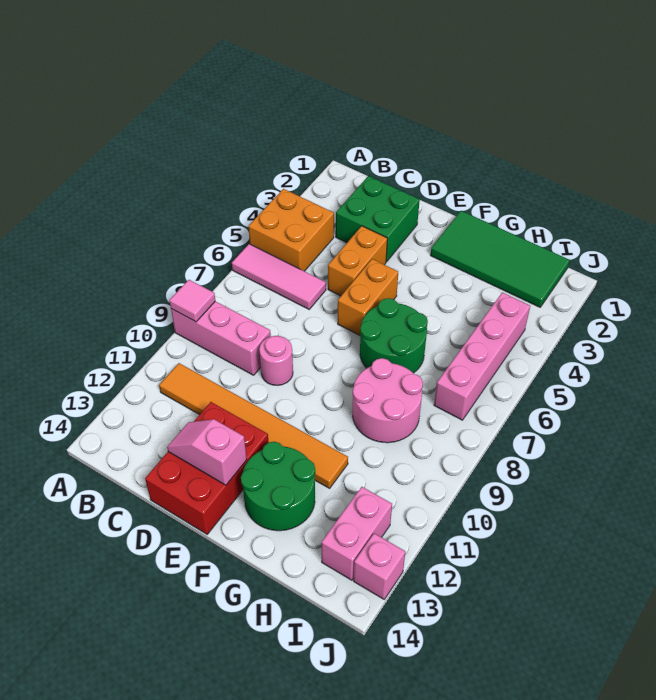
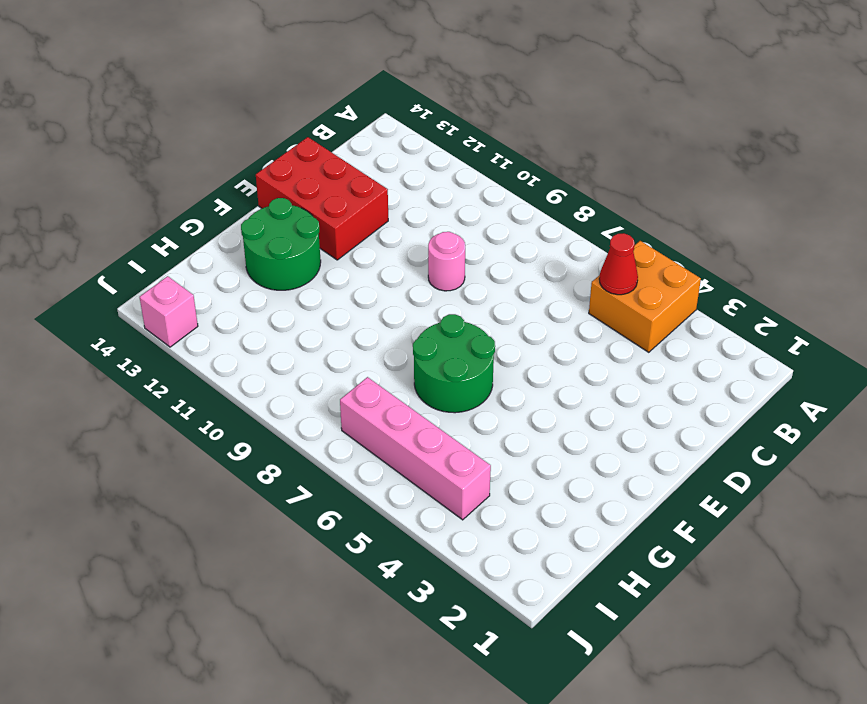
red 1x1 cone [599,233,638,295] -> none
none -> pink 1x3 tile [232,244,326,309]
none -> pink 1x3 brick [171,301,271,375]
none -> orange 1x6 tile [159,363,348,488]

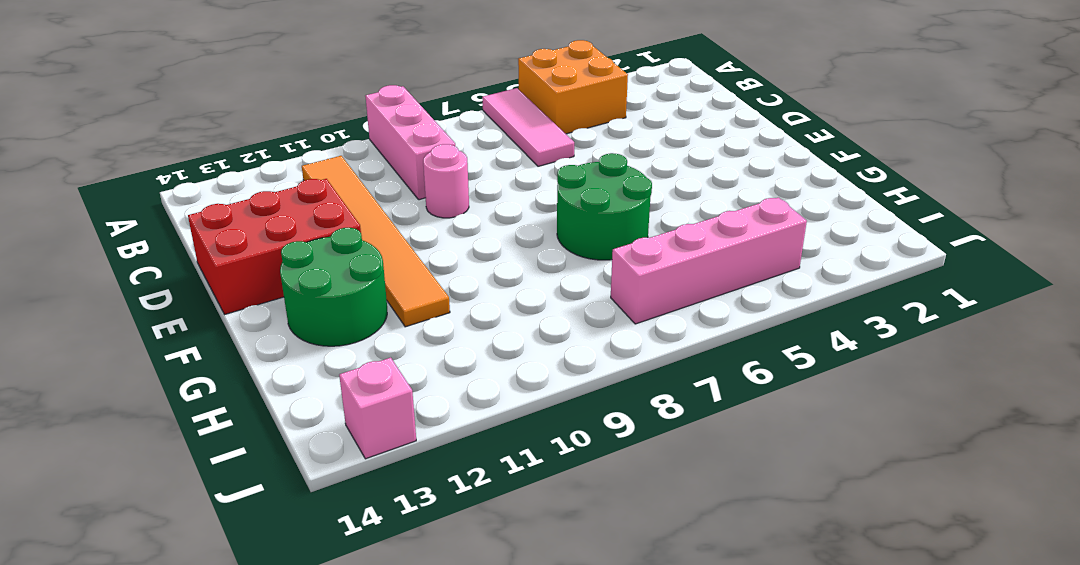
none -> green 2x2 brick [336,176,420,262]
none -> orange 1x2 brick [328,226,387,296]
none -> orange 1x2 brick [338,259,398,335]

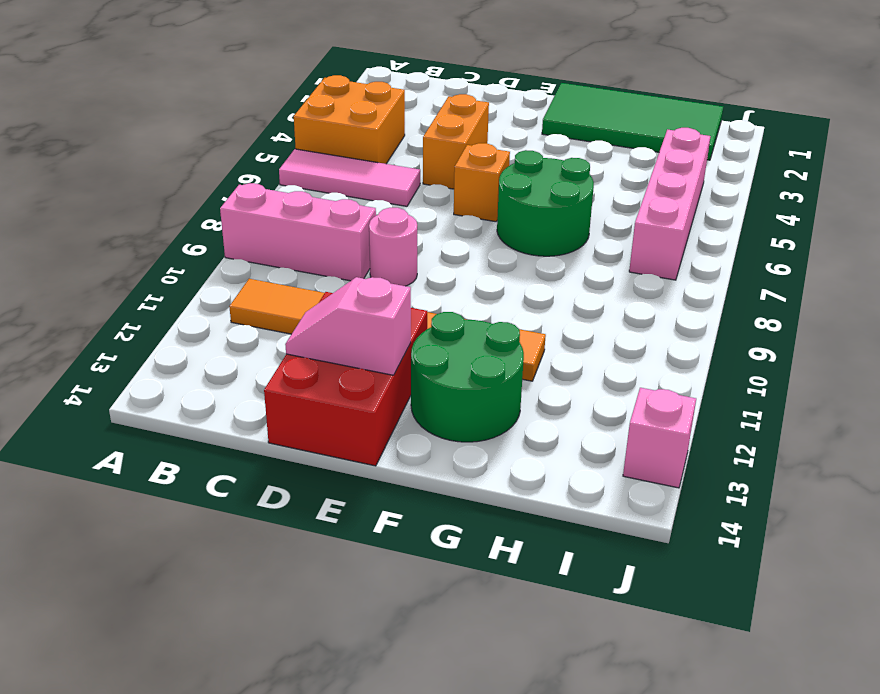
orange 1x1 brick [454,143,510,222] -> orange 1x2 brick [338,259,398,335]
none -> green 2x2 brick [336,176,420,262]
none -> pink 2x2 round brick [353,358,423,443]
none -> pink 1x2 brick [322,487,392,580]

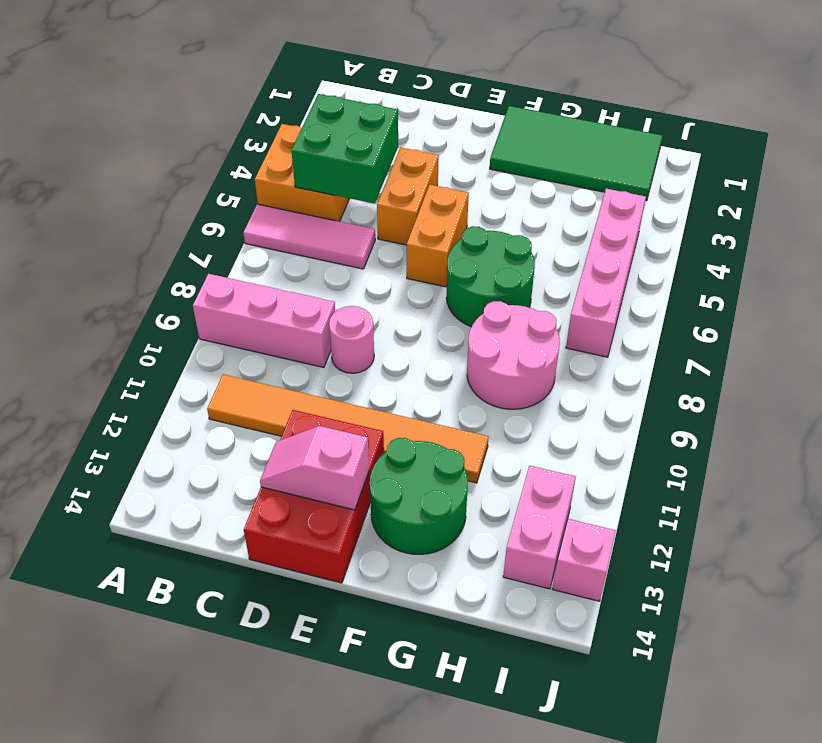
green 2x2 brick [291,94,398,204] -> green 2x2 brick moved to [336,176,420,262]
none -> pink 1x1 tile [169,280,215,322]

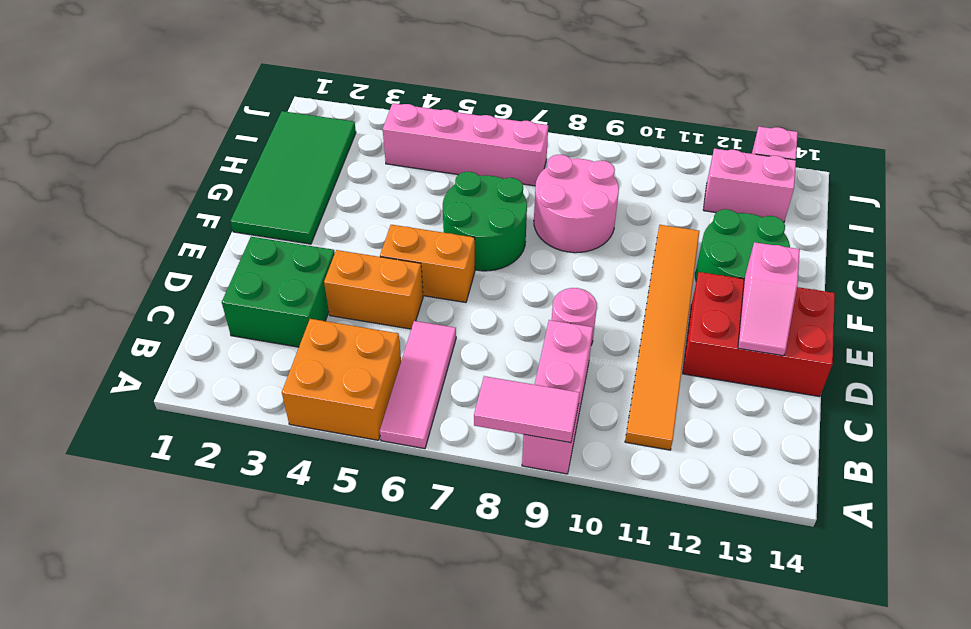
pink 1x2 tile [474,376,580,443] -> pink 1x1 tile [169,280,215,322]

